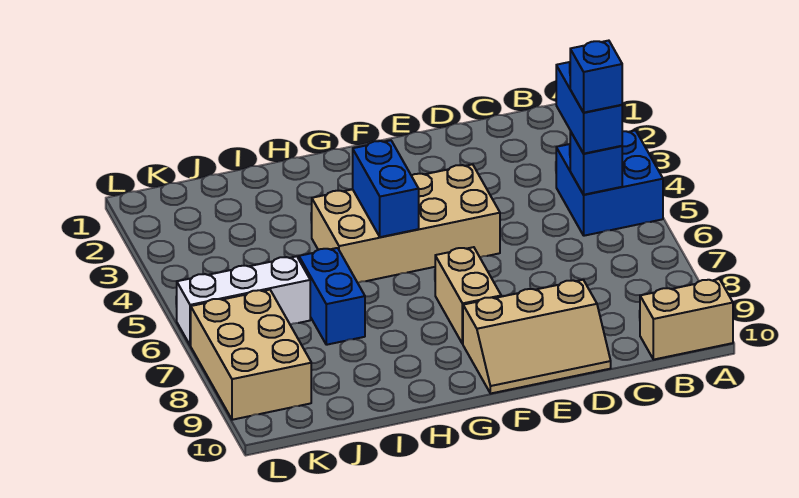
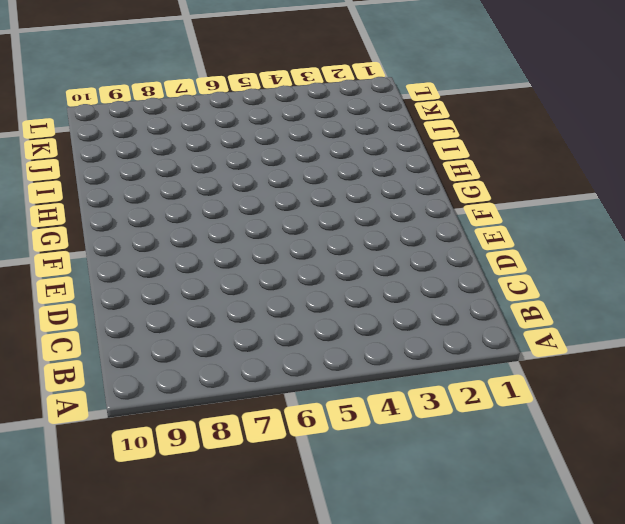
none -> blue 2x2 brick [556,130,663,236]
none -> tan 1x2 brick [640,279,733,360]
none -> tan 2x3 slope [463,280,611,394]

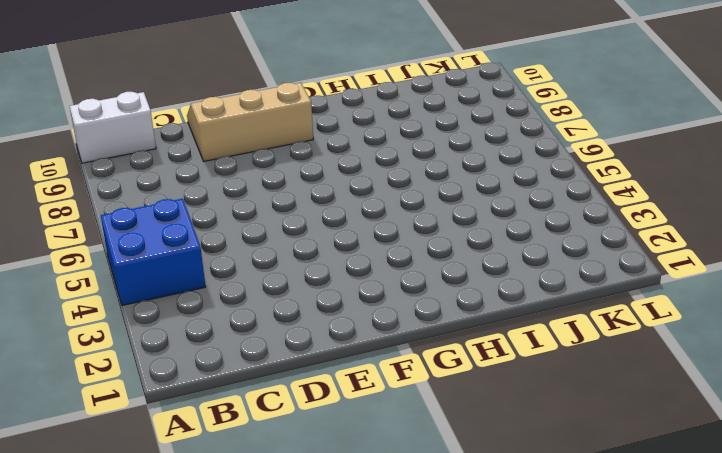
white 1x2 brick [70,92,156,163] -> tan 1x2 brick [640,279,733,360]
none -> tan 2x4 brick [312,164,500,283]
none -> tan 1x2 brick [435,247,501,344]
none -> blue 1x2 brick [299,248,365,345]

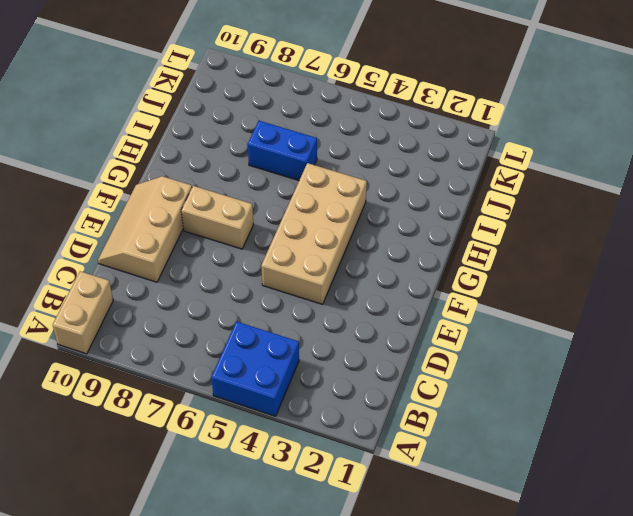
none -> white 1x3 brick [177,256,310,345]
none -> tan 2x3 brick [191,290,311,420]
none -> blue 1x1 brick [570,131,622,195]

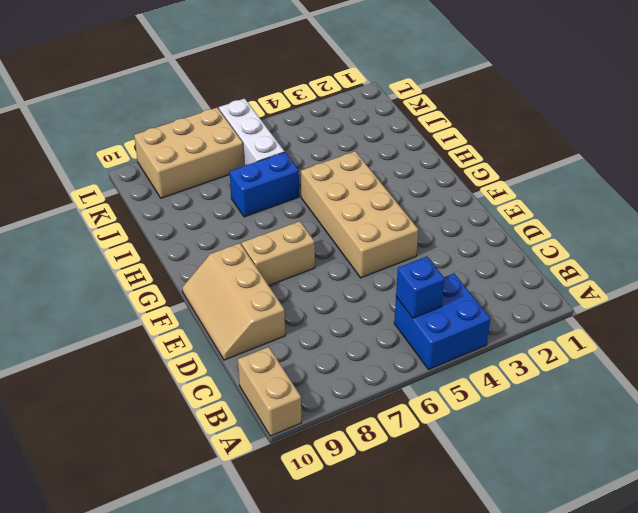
none -> blue 1x2 brick [353,140,419,237]
none -> blue 1x2 brick [556,62,622,154]
none -> blue 1x1 brick [570,41,622,113]

